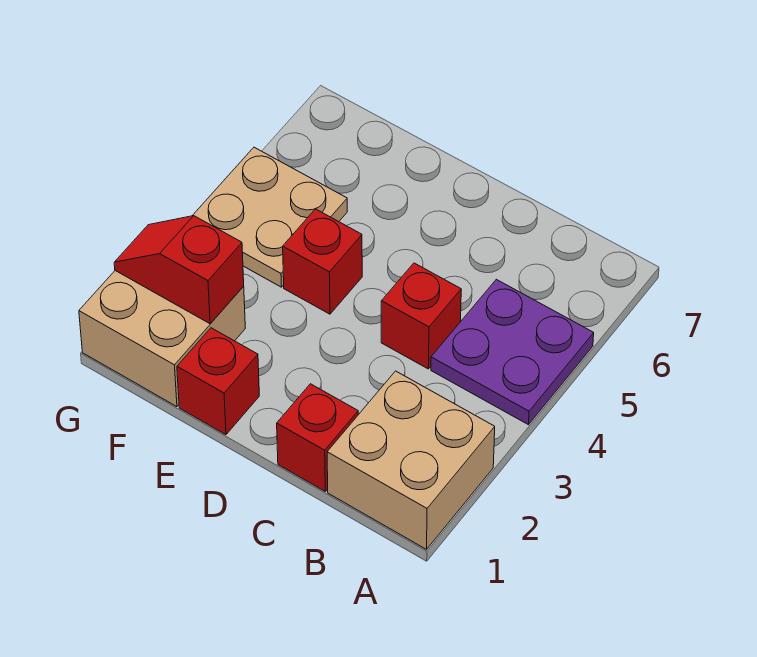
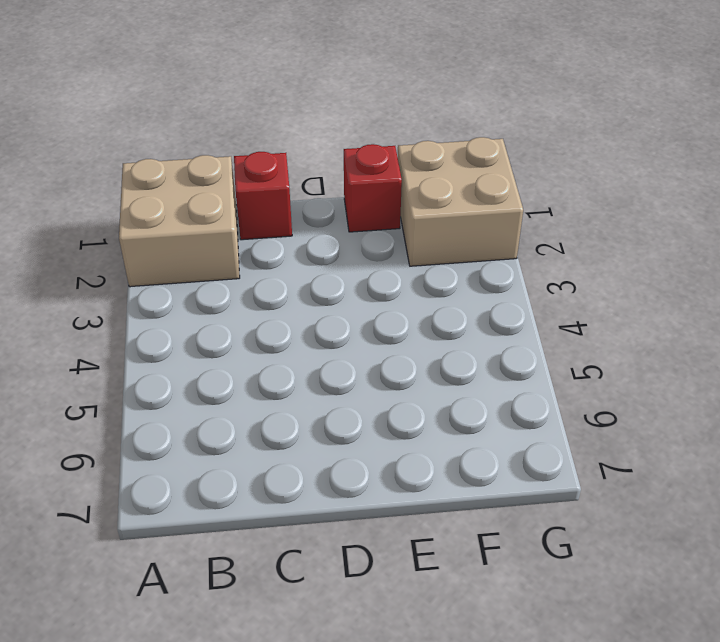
none -> purple 2x2 plate [431,279,594,425]
none -> red 1x1 brick [381,263,461,369]

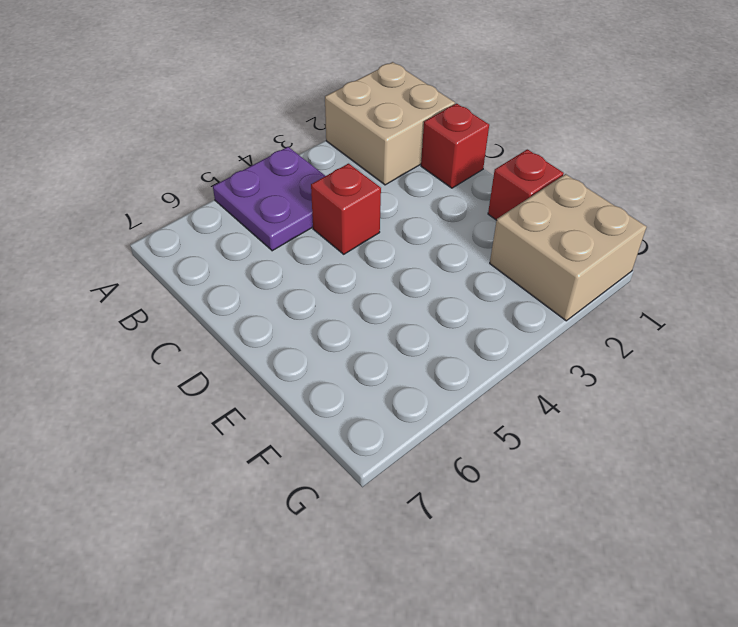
none -> red 1x1 brick [283,209,362,314]
none -> tan 2x2 plate [192,147,347,287]

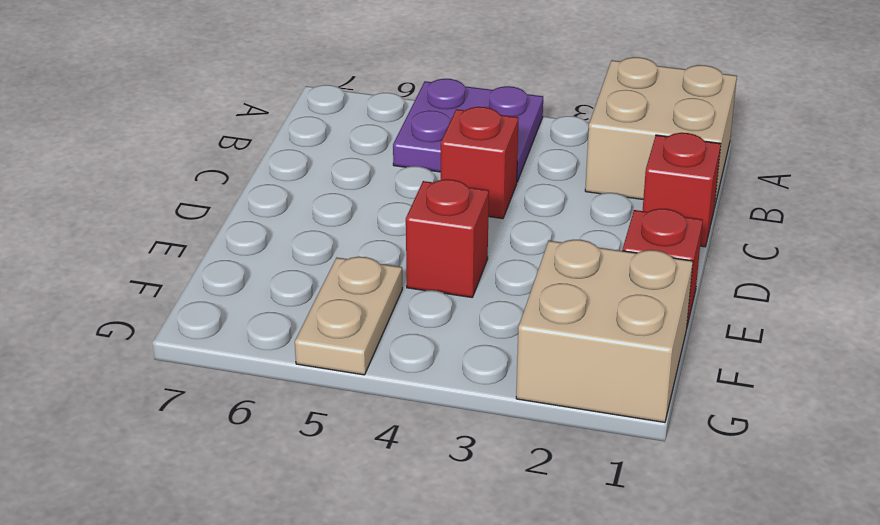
tan 1x2 plate [295,257,402,375] -> tan 2x2 plate [192,147,347,287]
none -> red 1x2 slope [114,216,244,324]

